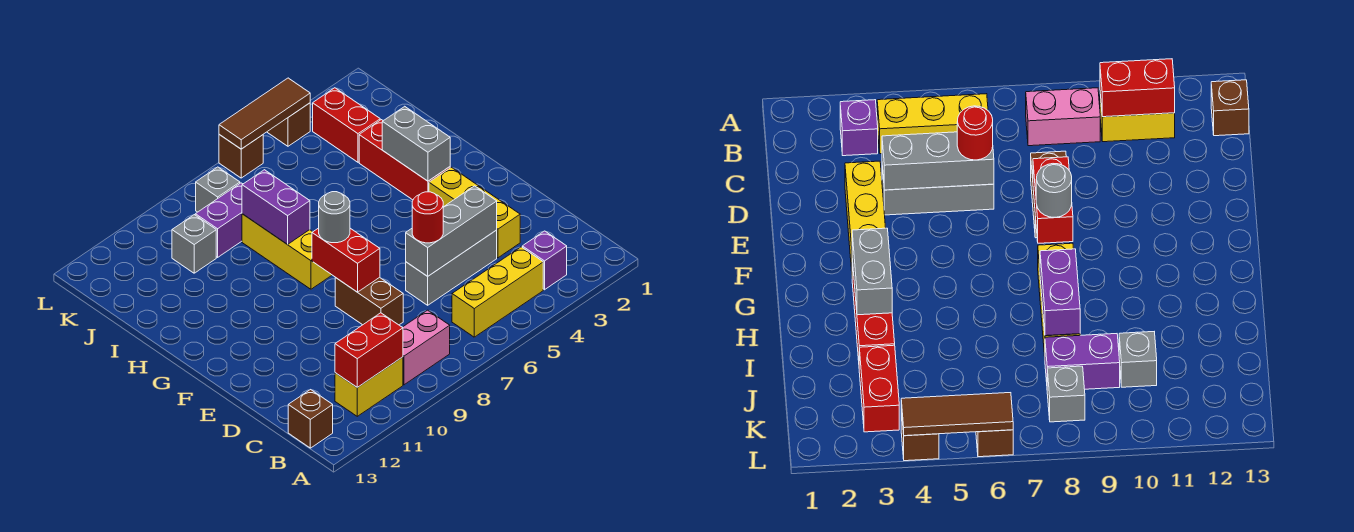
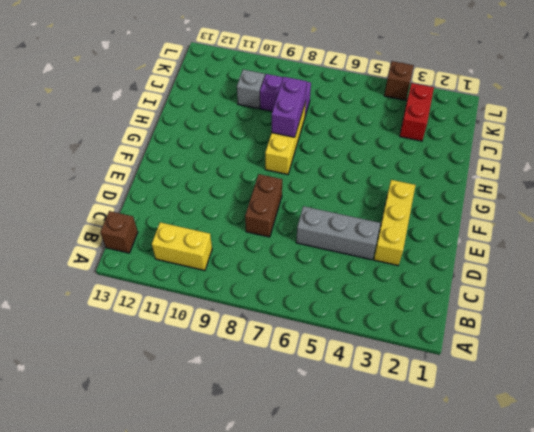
none -> purple 1x1 brick [522,231,567,290]
none -> yellow 1x3 brick [452,247,543,337]
none -> pink 1x2 brick [402,310,450,385]

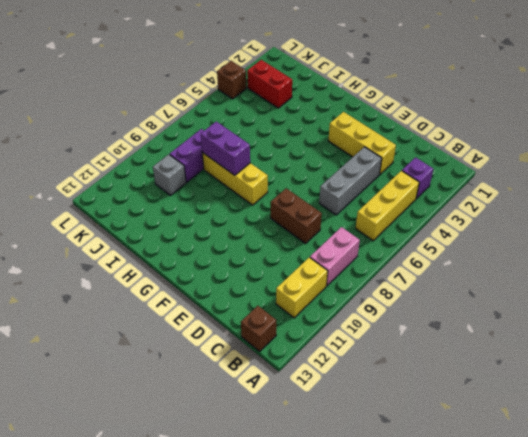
none -> red 1x3 brick [359,120,450,200]
none -> grey 1x1 brick [196,167,240,212]
none -> brown 1x1 brick [219,135,263,178]

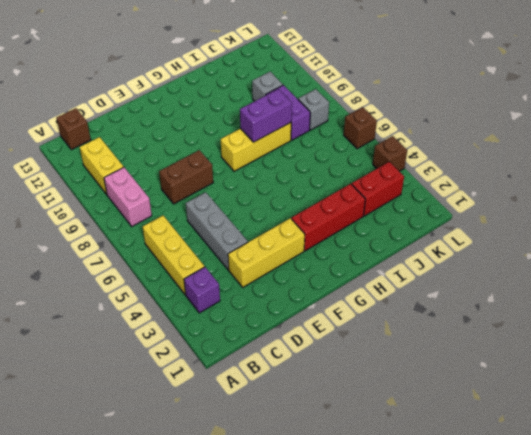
none -> red 1x2 brick [335,313,403,387]
none -> grey 1x3 brick [406,186,497,276]
none -> red 1x2 brick [312,228,380,292]

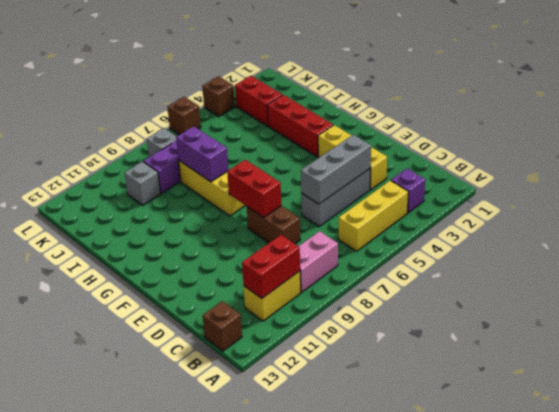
none -> grey 1x2 brick [382,106,450,181]
none -> brown 1x3 tile [219,78,310,149]
none -> red 1x1 round brick [412,192,443,243]

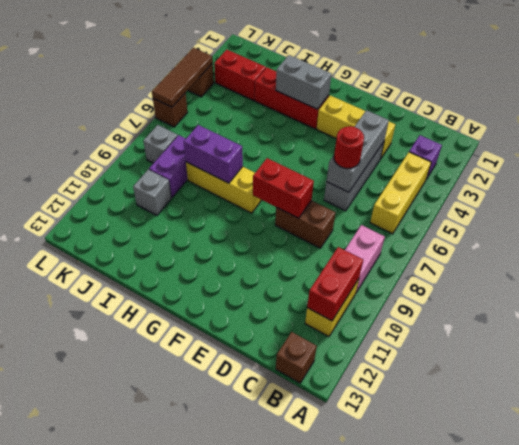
none -> grey 1x1 round brick [319,192,350,243]

